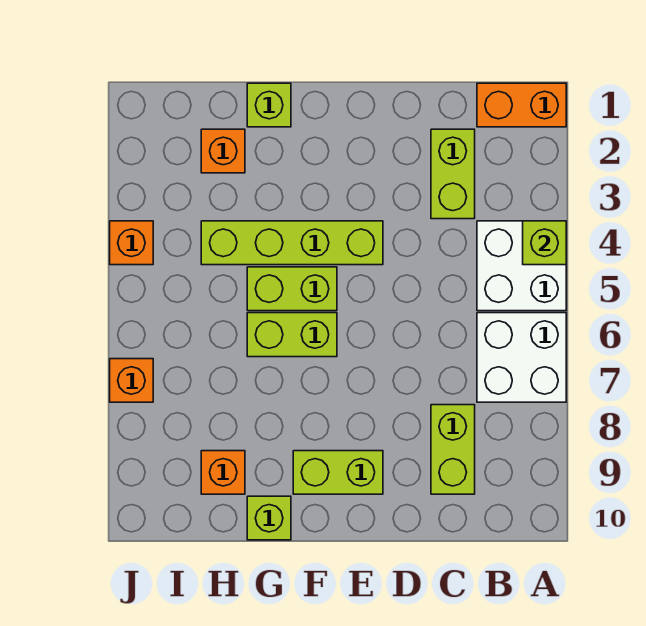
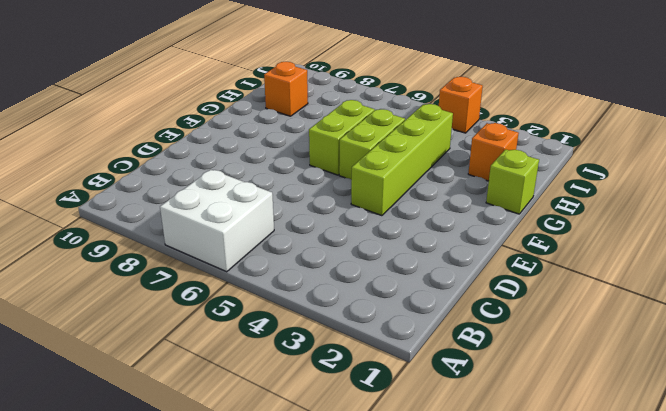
none -> orange 1x2 brick [477,83,566,127]
none -> white 2x2 brick [477,221,566,311]
none -> lime 1x2 brick [431,129,475,219]

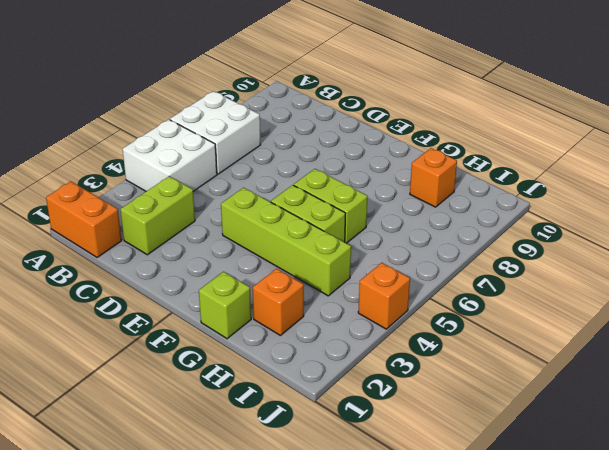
none -> lime 1x2 brick [431,405,475,494]
none -> lime 1x2 brick [293,451,383,494]
none -> lime 1x1 brick [247,496,291,540]

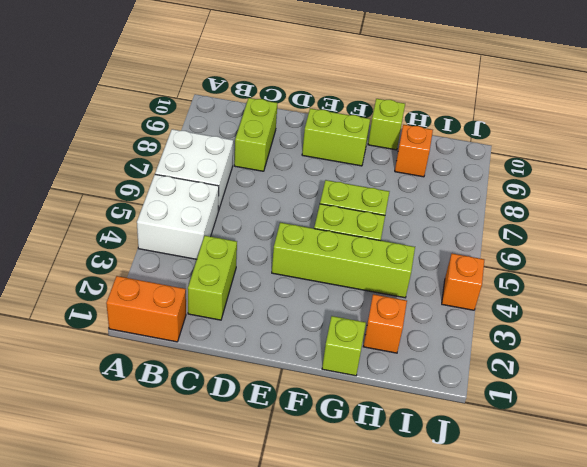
none -> orange 1x1 brick [110,359,153,402]
none -> lime 1x1 brick [523,221,566,265]

